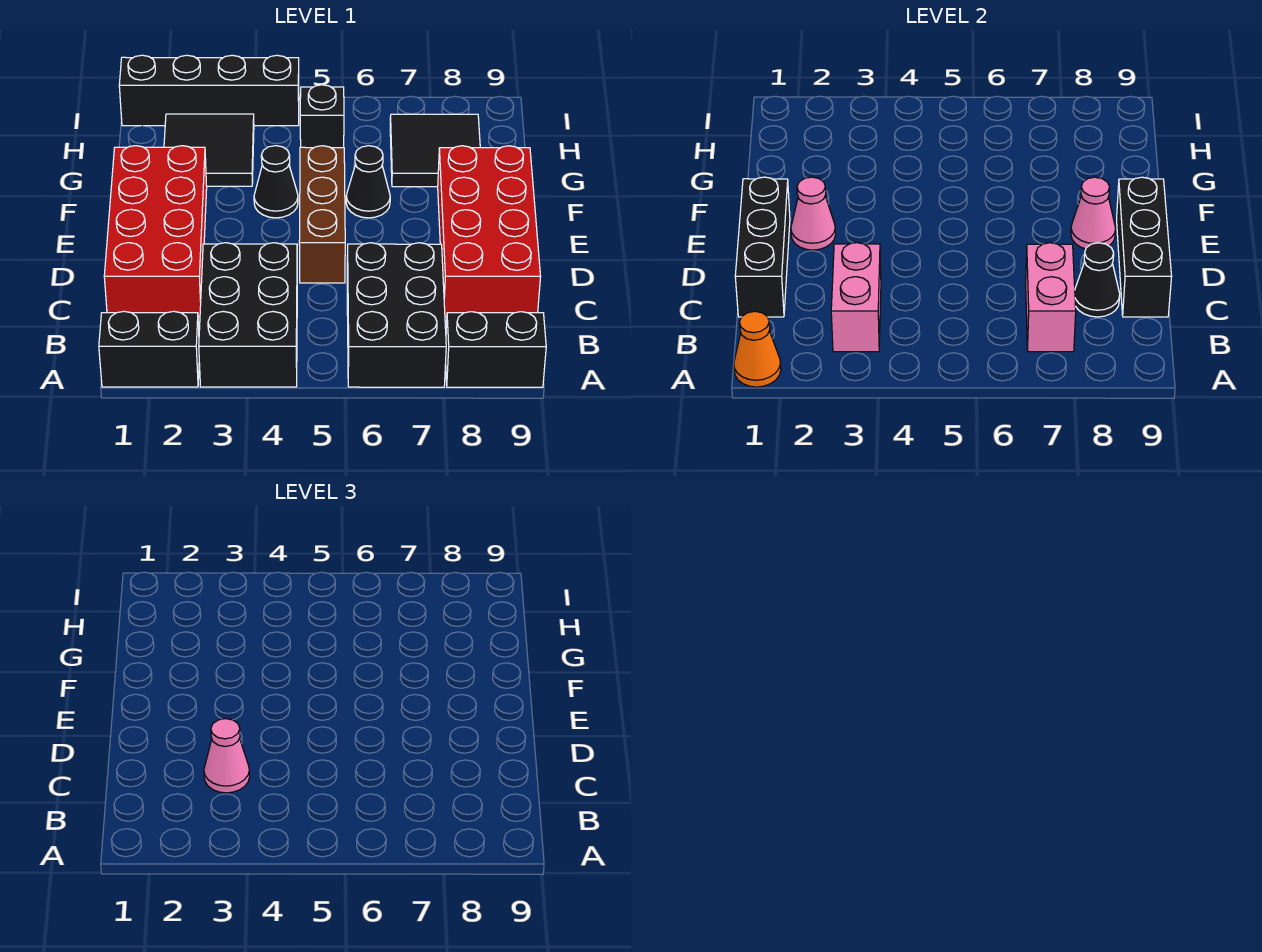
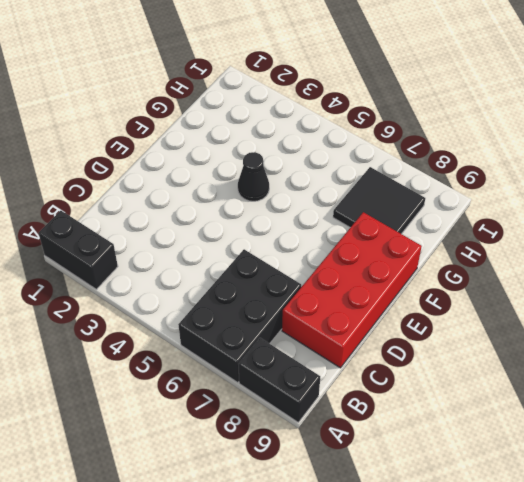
none -> black 2x3 brick [199,243,297,387]
none -> red 2x4 brick [104,146,207,317]
none -> brown 1x3 brick [299,146,345,283]

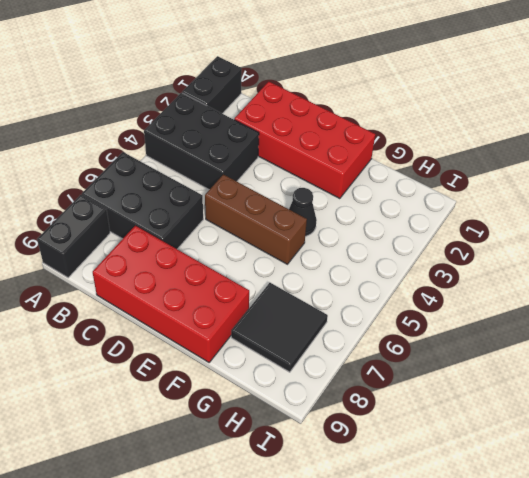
none -> black 1x1 cone [346,146,390,218]
none -> black 2x2 tile [164,114,254,186]
none -> black 1x1 brick [300,85,344,148]

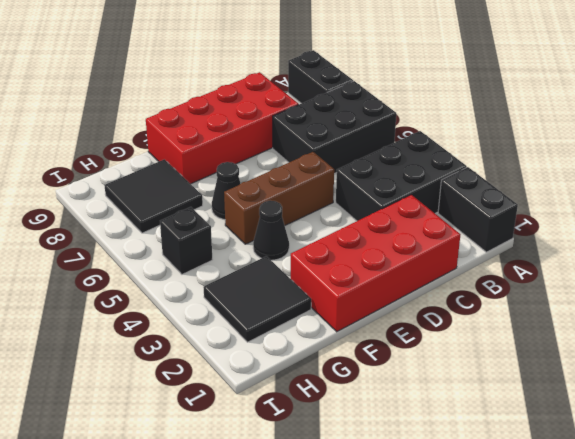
none -> black 1x4 brick [119,55,299,126]
none -> orange 1x1 cone [734,311,781,387]
none -> pink 1x2 brick [831,243,881,352]

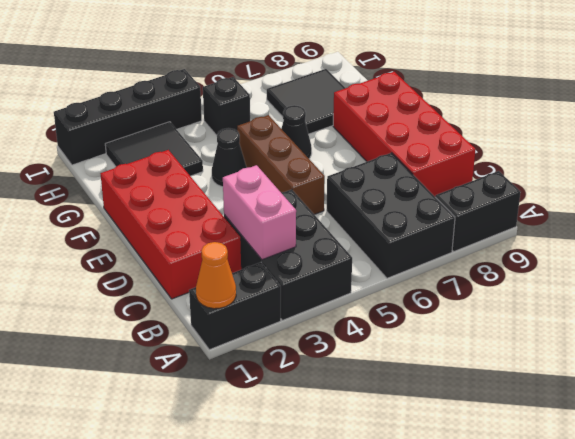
none -> pink 1x2 brick [1026,243,1076,352]
none -> black 1x3 brick [735,177,790,317]
none -> black 1x1 cone [1075,243,1120,317]

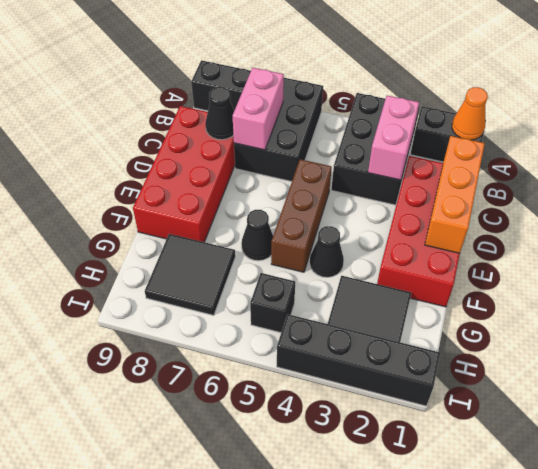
orange 1x3 brick [425,136,485,253] -> black 1x3 brick [735,177,790,317]
none -> black 1x3 brick [1117,177,1172,317]
none -> pink 1x1 cone [791,177,836,250]
none -> pink 1x1 cone [1071,177,1116,249]

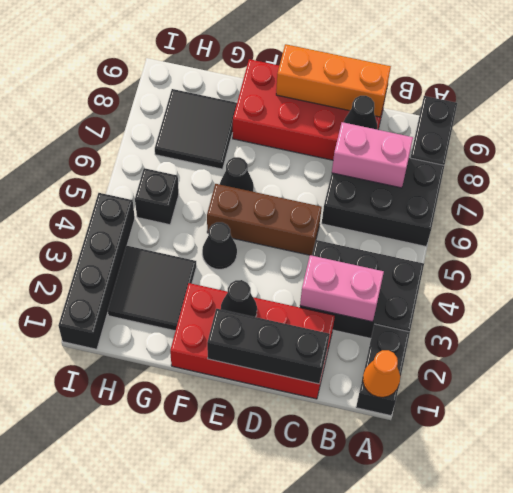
orange 1x3 brick [276,44,391,117] -> black 1x3 brick [1117,177,1172,317]
black 1x1 cone [221,280,257,317] -> pink 1x1 cone [791,177,836,250]
none -> pink 1x1 cone [1071,177,1116,249]
none -> pink 1x1 cone [204,719,250,793]

